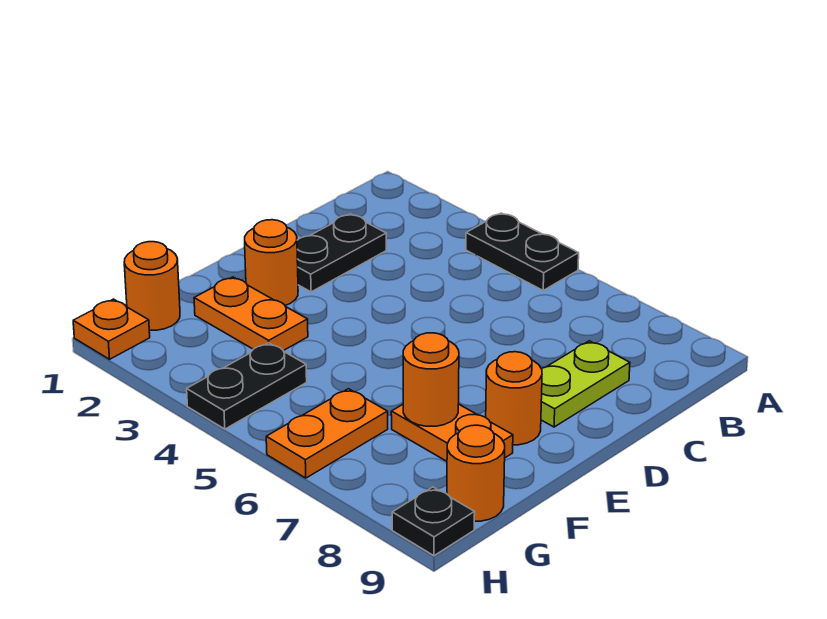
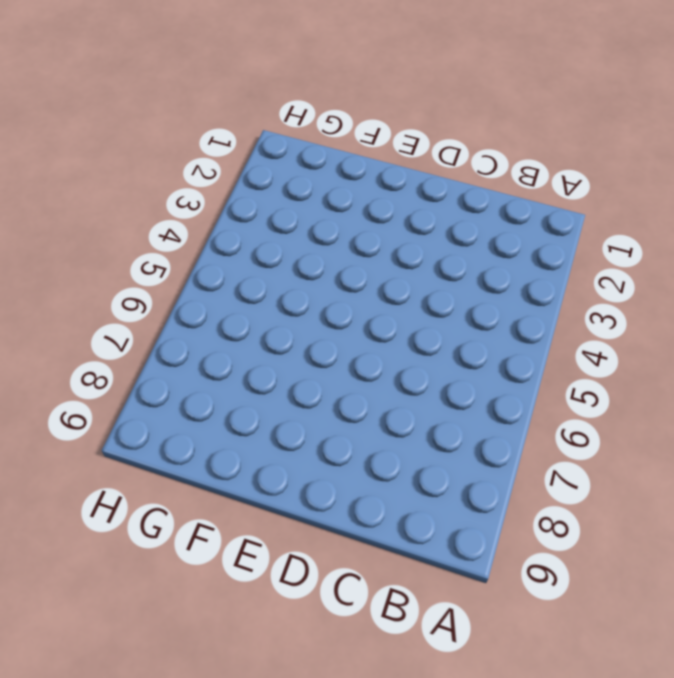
none -> black 1x2 plate [466,213,579,290]
none -> black 1x2 plate [297,214,386,292]
none -> lime 1x2 plate [541,341,630,427]

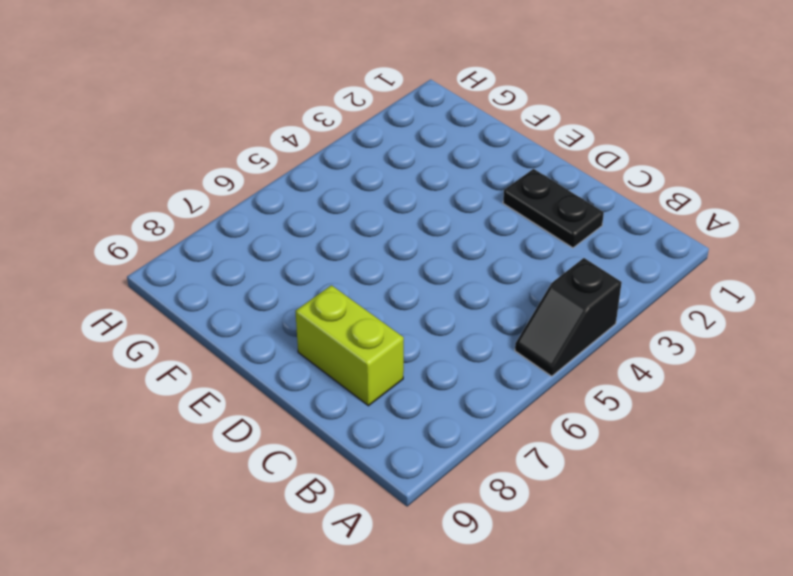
black 1x2 slope [515,258,622,376] -> black 1x2 plate [466,213,579,290]
lime 1x2 brick [295,285,404,406] -> lime 1x2 plate [541,341,630,427]
none -> orange 1x1 round brick [245,220,298,305]
none -> orange 1x1 round brick [486,352,542,445]
none -> orange 1x2 plate [194,277,308,351]

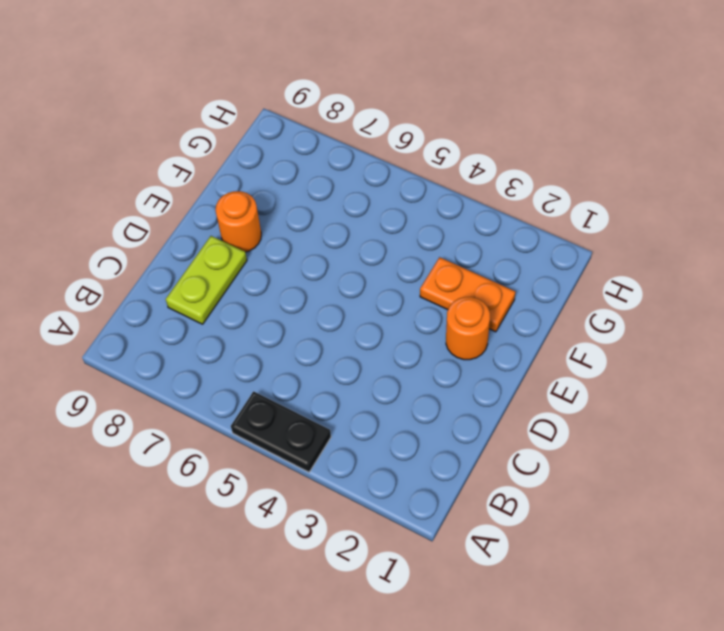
none -> black 1x2 plate [297,214,386,292]
none -> orange 1x2 plate [391,404,513,461]
none -> orange 1x1 round brick [124,242,180,330]

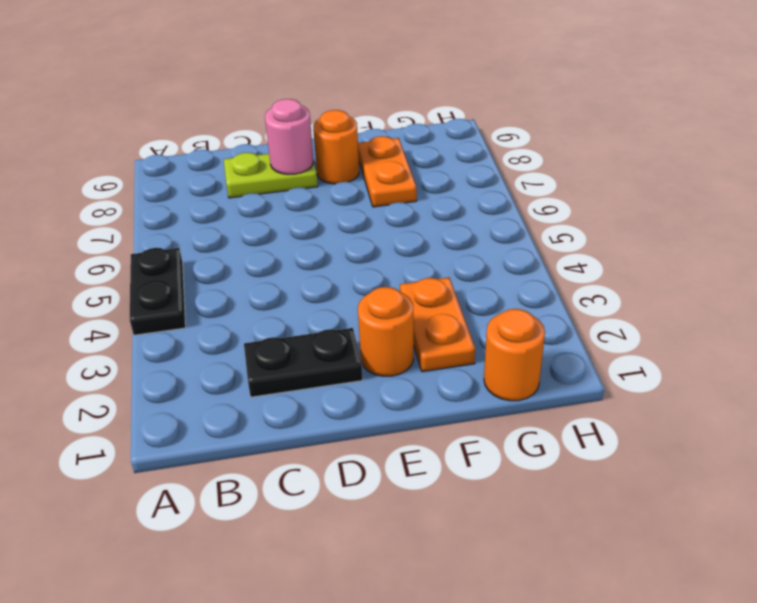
pink 1x1 round brick [265,99,314,174] -> none
none -> black 1x2 plate [187,343,307,429]
none -> orange 1x2 plate [266,389,388,478]
none -> orange 1x1 round brick [447,425,505,521]

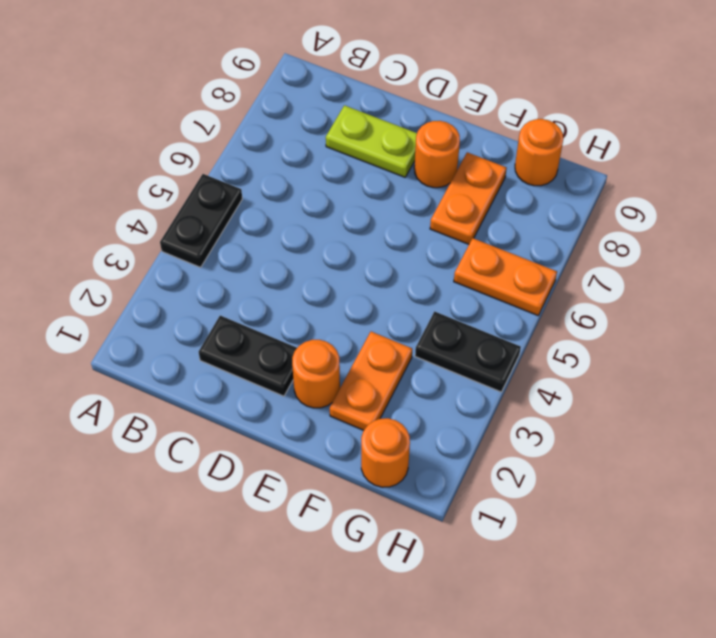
none -> orange 1x1 plate [73,299,150,359]
none -> black 1x1 plate [392,487,475,556]
none -> orange 1x1 round brick [403,333,459,426]

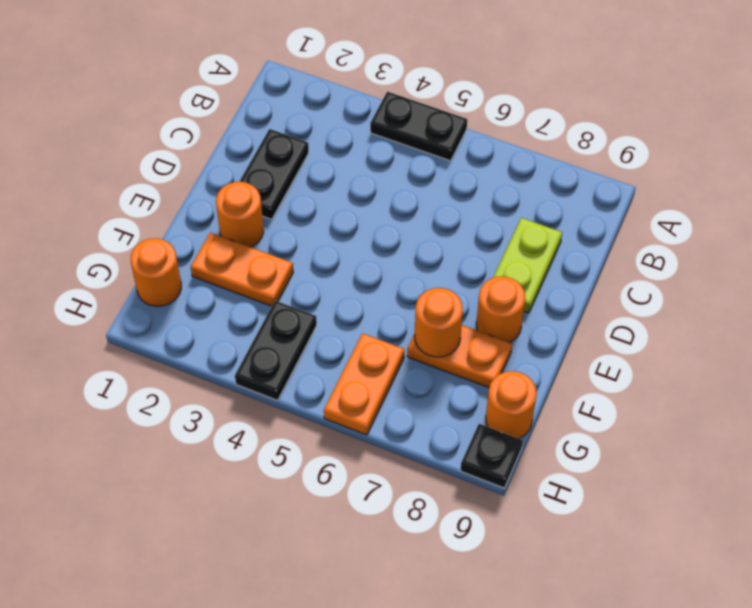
none -> orange 1x1 plate [73,299,150,359]

